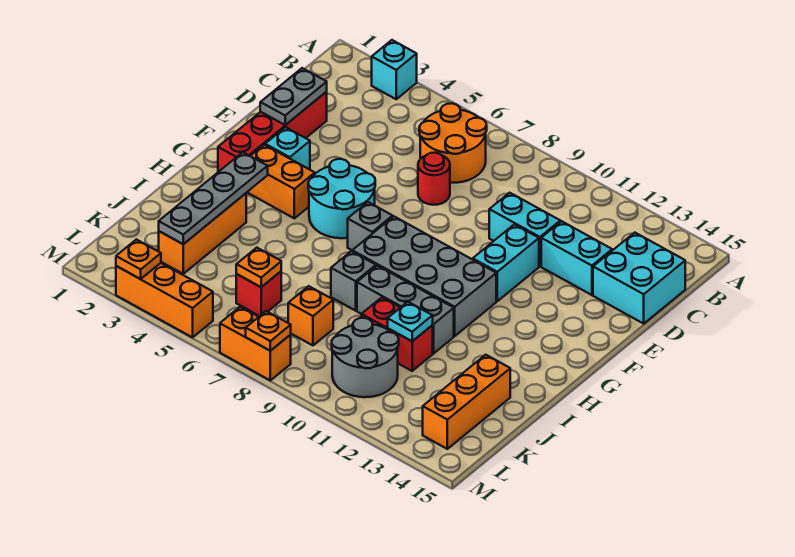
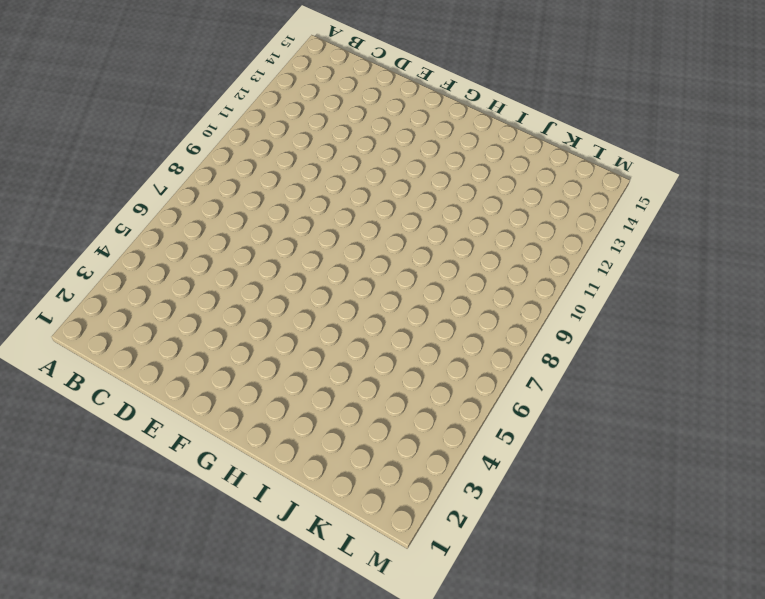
none -> cyan 1x1 brick [372,40,417,99]
none -> orange 2x2 round brick [419,103,487,183]
none -> cyan 2x2 brick [593,233,685,324]

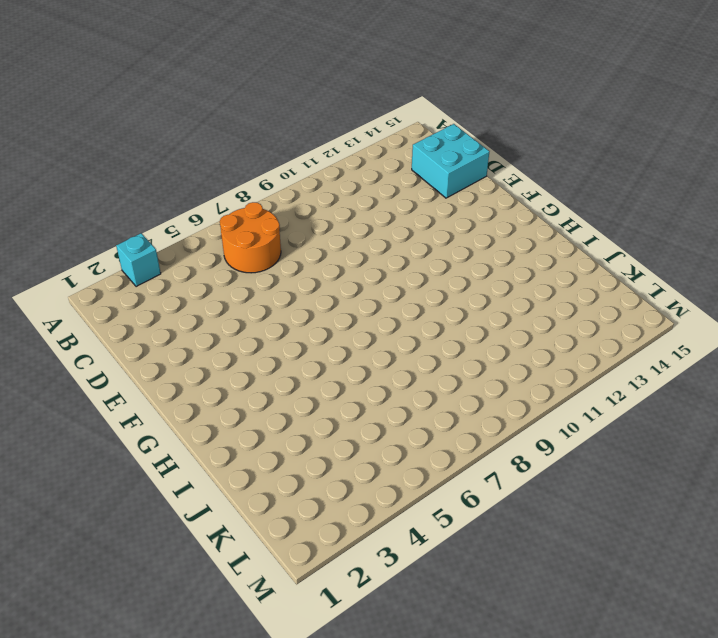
none -> red 1x4 brick [218,92,327,172]
none -> red 1x1 round brick [418,153,450,205]
none -> cyan 1x2 brick [489,193,560,266]

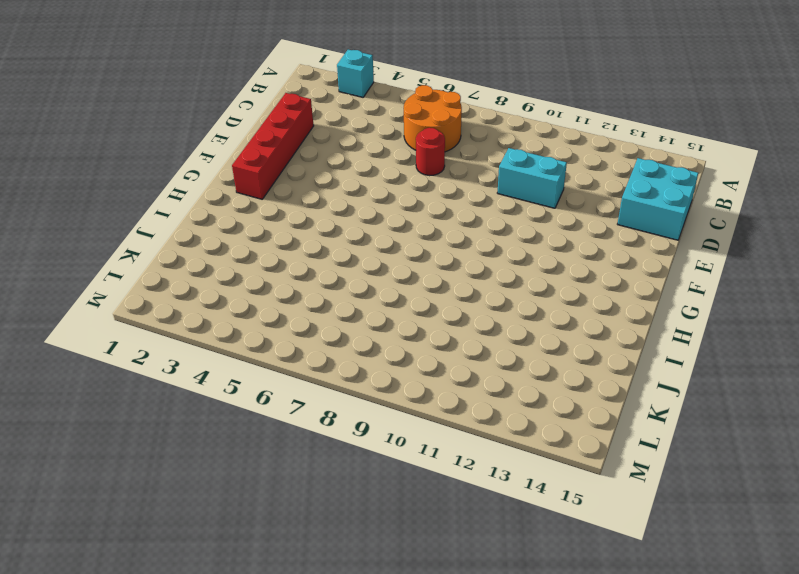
none -> cyan 1x2 brick [541,221,612,295]
none -> cyan 1x2 brick [473,224,539,301]
none -> cyan 1x1 brick [265,127,310,170]

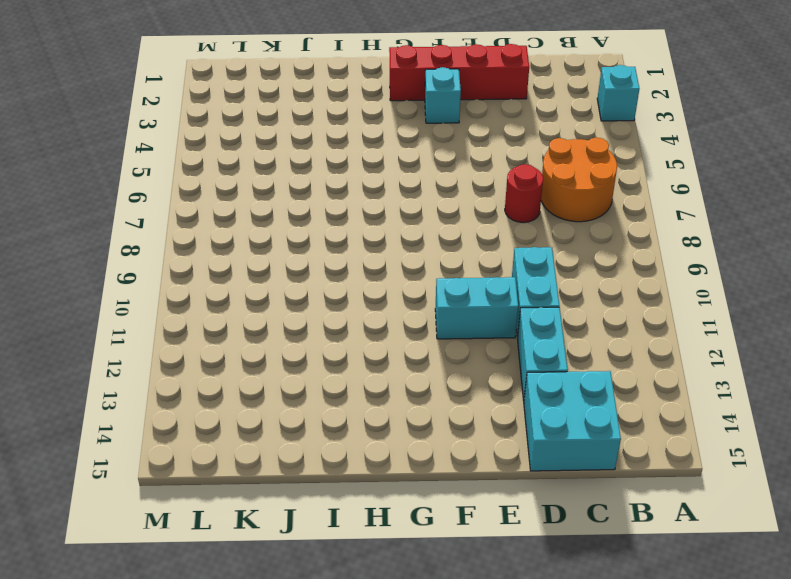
none -> cyan 2x2 round brick [308,159,375,238]
none -> orange 1x2 brick [247,145,315,218]
none -> grey 1x1 brick [348,202,393,250]

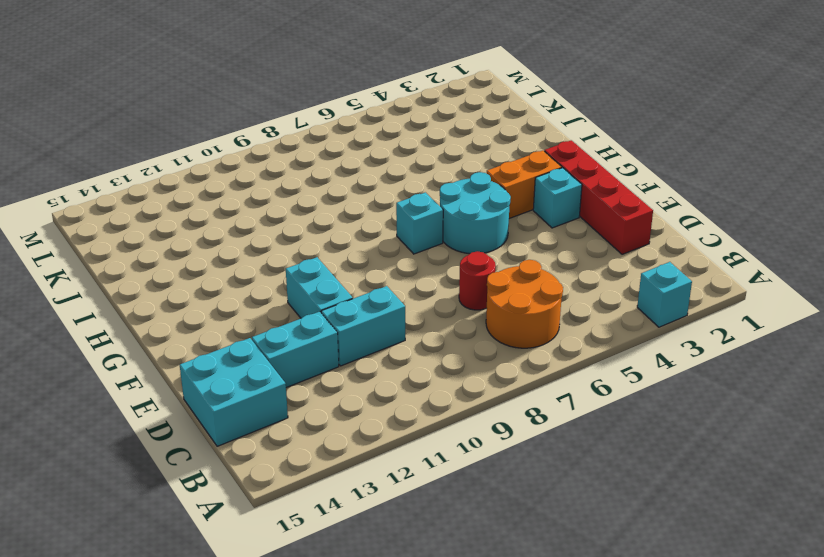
cyan 1x1 brick [396,192,443,254] -> grey 1x1 brick [348,202,393,250]
none -> grey 2x4 brick [352,216,496,336]
none -> orange 1x3 brick [159,193,246,274]
none -> grey 1x1 brick [331,251,376,311]

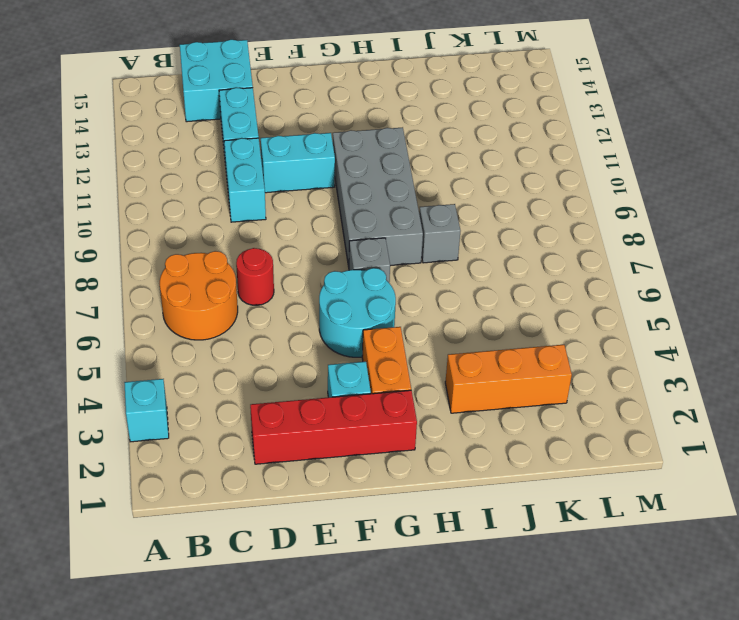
none -> grey 1x3 brick [357,266,454,354]
none -> red 1x2 brick [362,298,433,371]
none -> orange 1x3 brick [423,355,510,449]

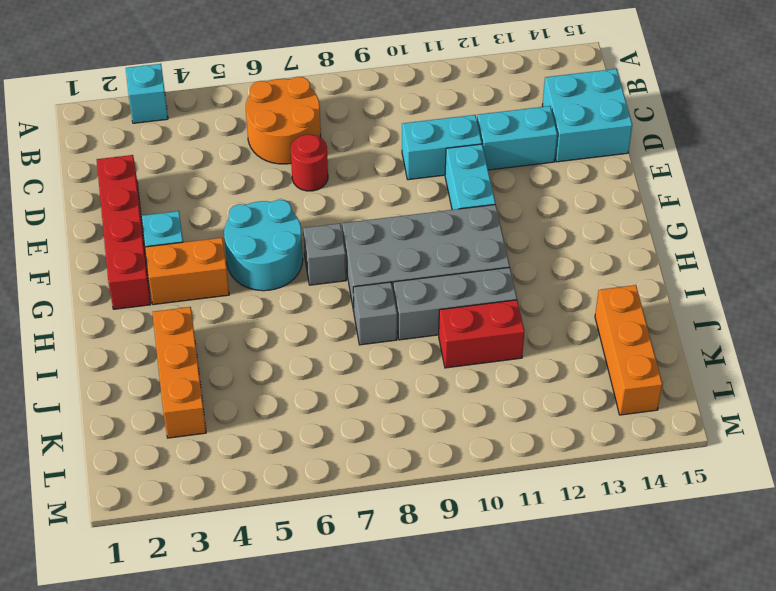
none -> red 1x1 brick [236,272,281,316]
none -> orange 1x1 brick [288,286,333,345]
none -> grey 2x2 round brick [332,318,399,397]

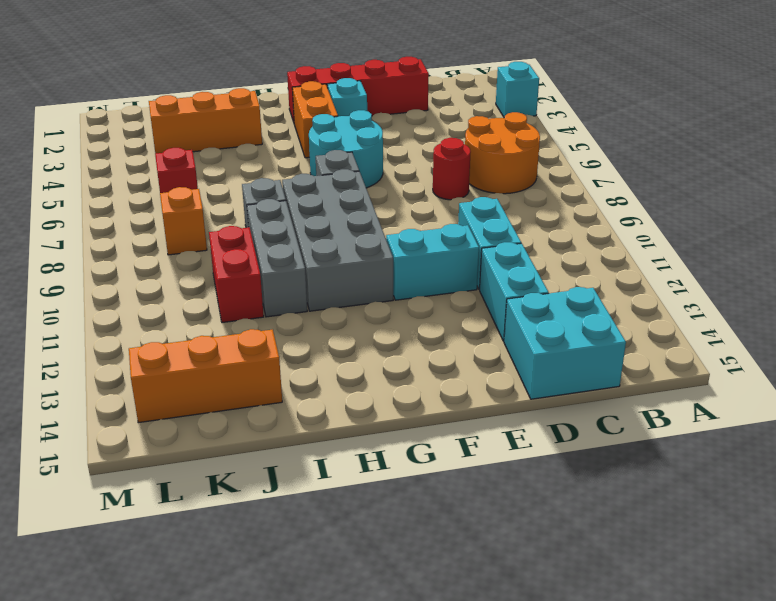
none -> grey 2x2 round brick [332,318,399,397]
none -> orange 1x3 brick [116,263,213,337]
none -> orange 1x2 brick [220,307,291,380]

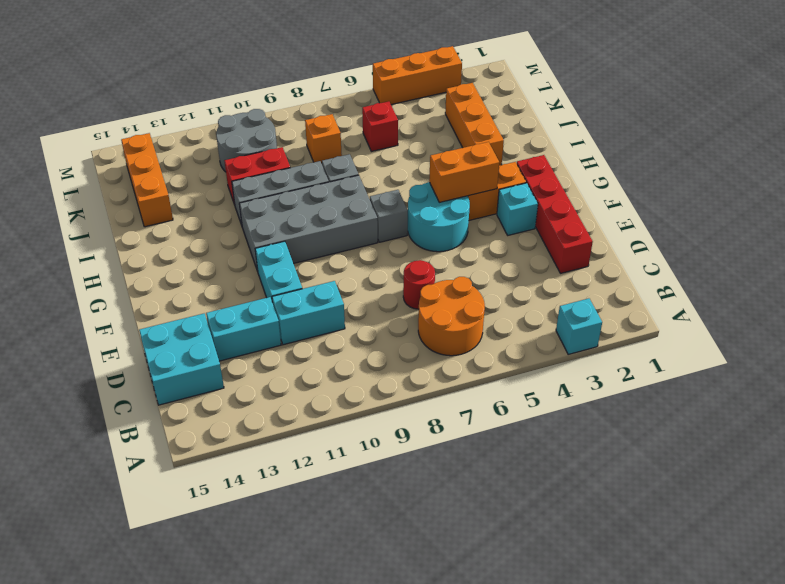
orange 1x2 brick [429,142,499,202] -> orange 1x2 brick moved to [220,307,291,380]
none -> grey 1x2 plate [260,68,327,125]
none -> grey 1x4 plate [159,152,268,244]
none -> cyan 1x1 plate [388,302,433,341]

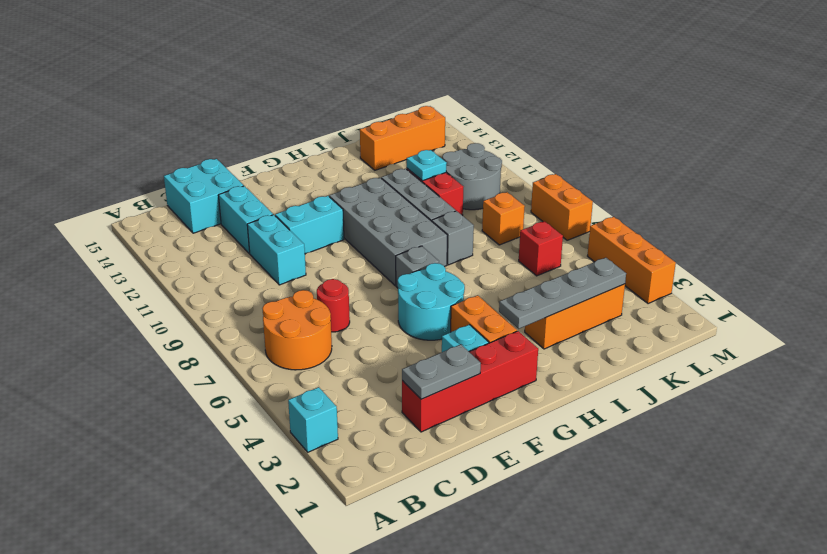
none -> orange 1x1 plate [236,248,281,287]
none -> orange 1x1 plate [116,239,161,279]
none -> orange 1x1 plate [246,311,291,351]

